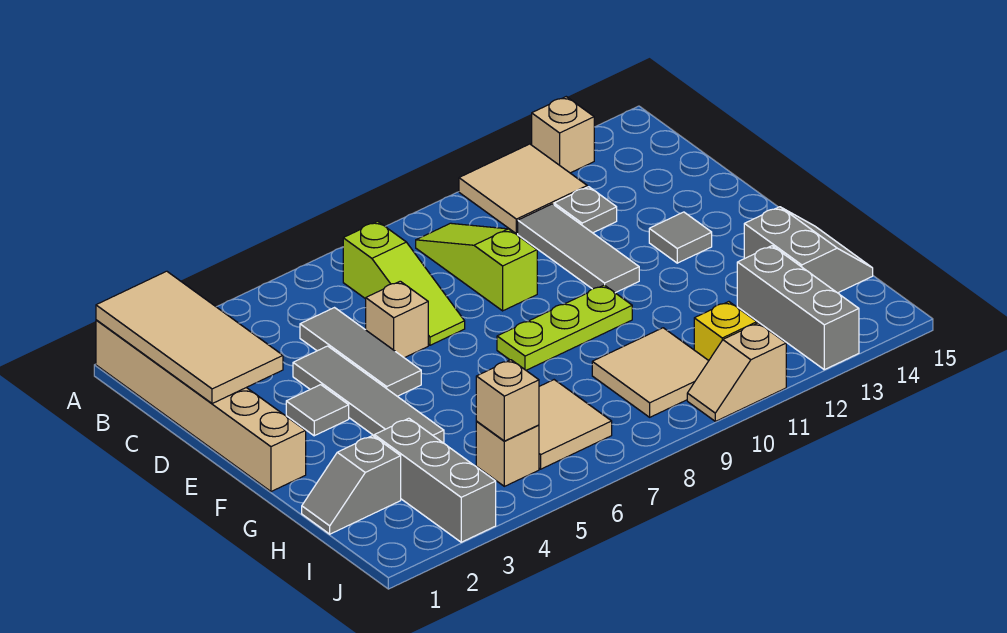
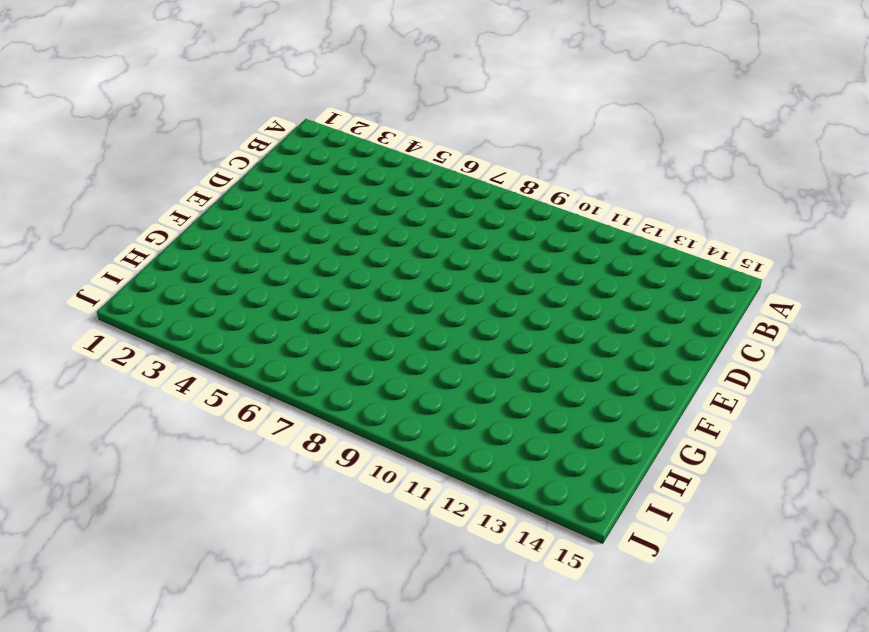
none -> tan 1x6 brick [96,320,306,492]
none -> tan 2x2 tile [459,144,587,234]
none -> tan 1x1 brick [532,97,594,173]

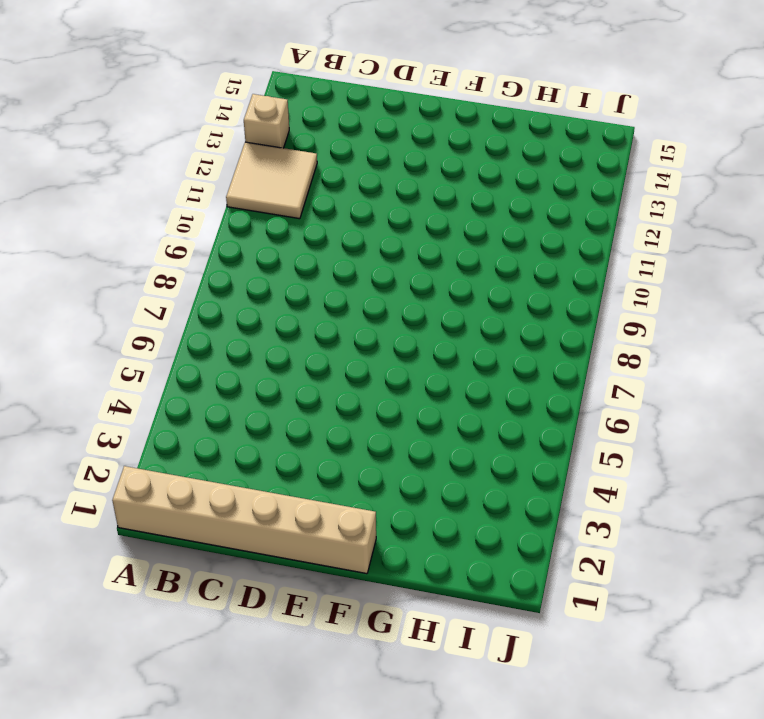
none -> lime 1x3 slope [343,221,465,345]
none -> lime 1x3 slope [416,223,537,311]
none -> grey 1x3 tile [300,308,421,396]

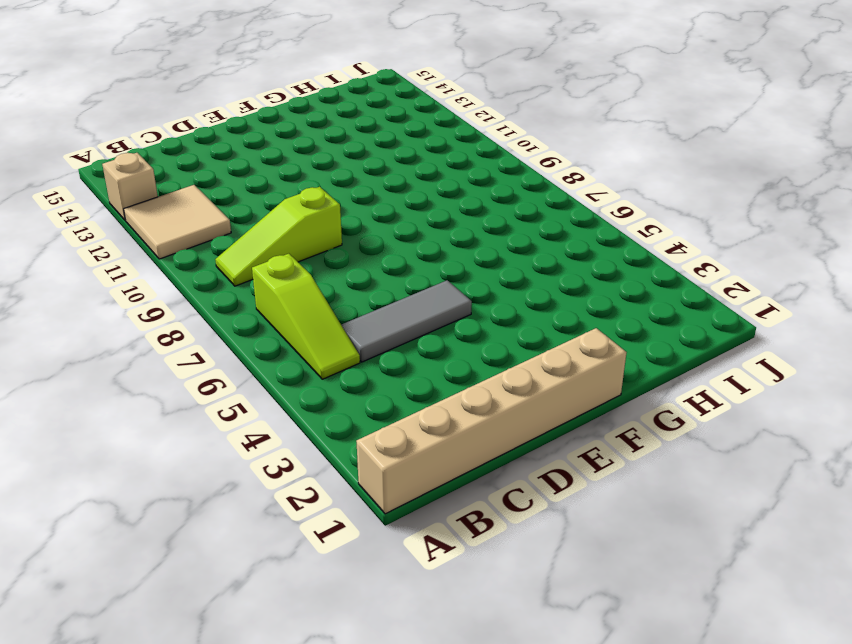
lime 1x3 slope [252,254,360,379] -> lime 1x3 slope turned to [343,221,465,345]
none -> grey 1x3 tile [518,204,639,293]
none -> grey 1x1 plate [554,187,617,233]
none -> grey 1x4 tile [293,346,444,443]

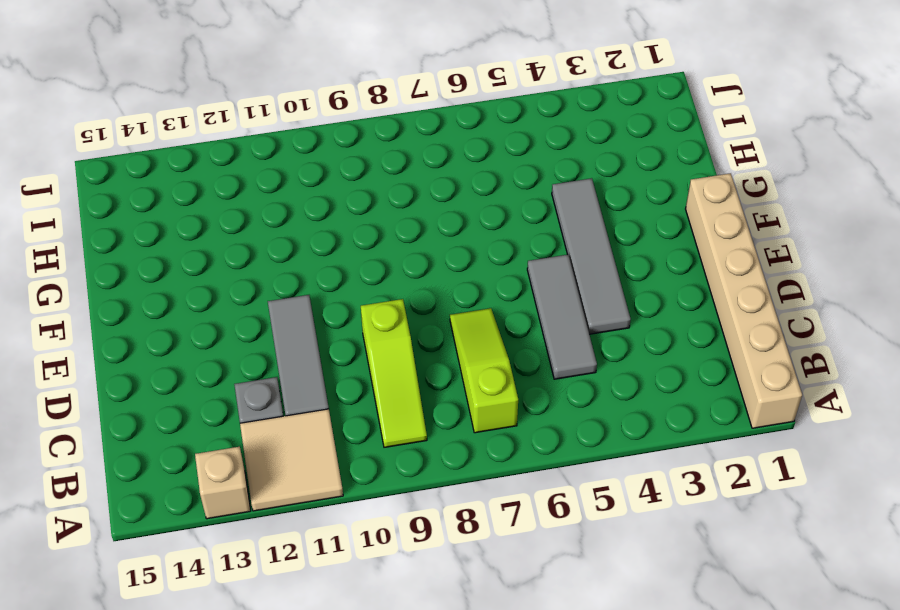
none -> tan 1x1 brick [366,281,428,358]
none -> grey 1x1 tile [286,385,349,436]
none -> grey 1x1 tile [649,212,712,263]

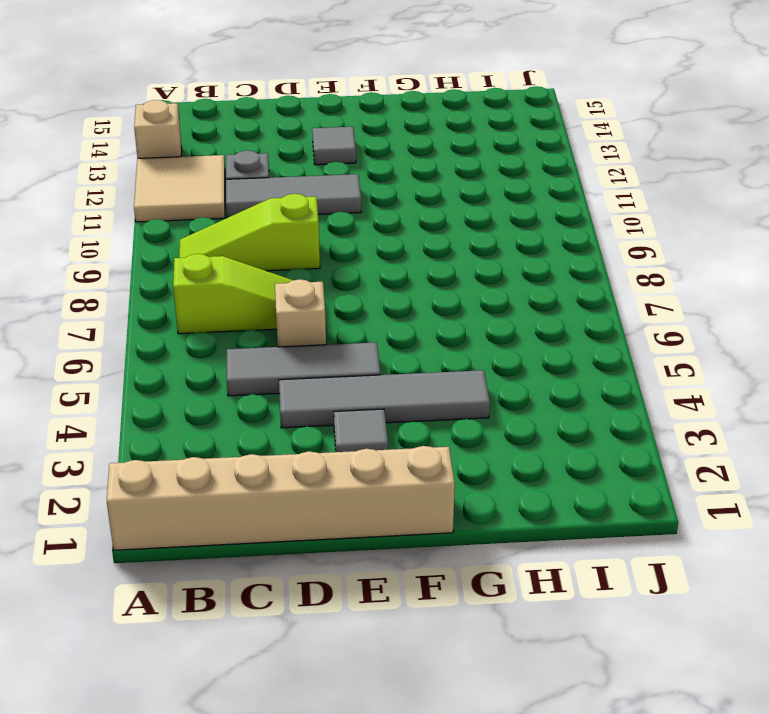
none -> lime 1x3 plate [497,285,632,370]
none -> grey 2x2 slope [744,207,873,293]
none -> grey 1x2 slope [302,436,401,534]

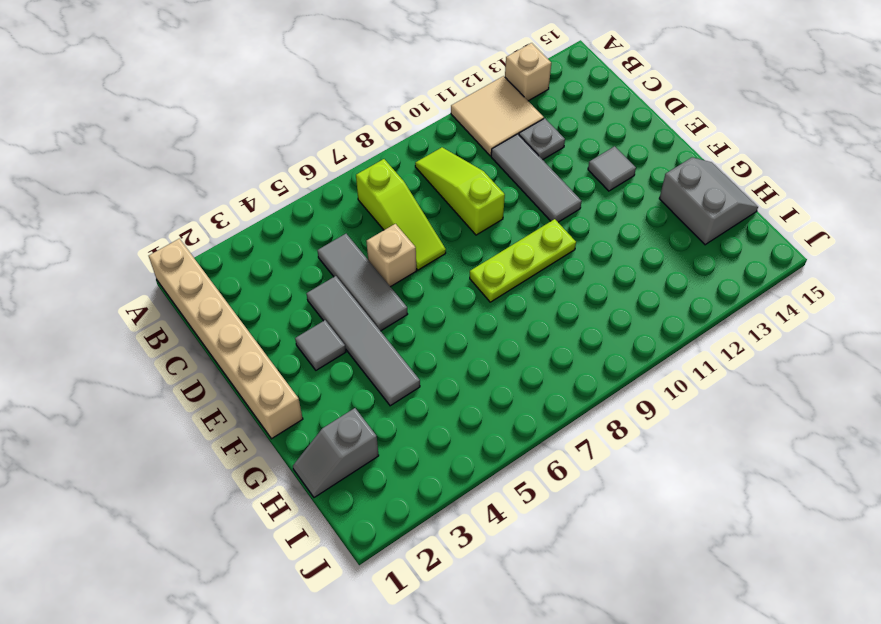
none -> grey 1x3 brick [374,418,496,542]
none -> tan 2x2 tile [539,380,612,469]
none -> tan 2x2 tile [592,328,708,417]

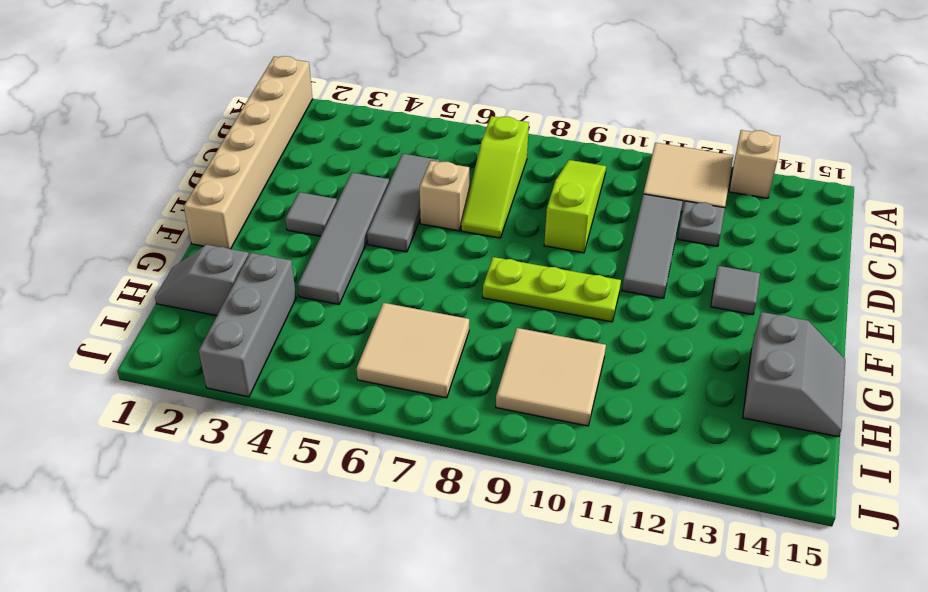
none -> grey 1x3 brick [737,246,859,370]
none -> tan 1x1 brick [476,422,539,486]
none -> yellow 1x1 brick [694,302,757,361]

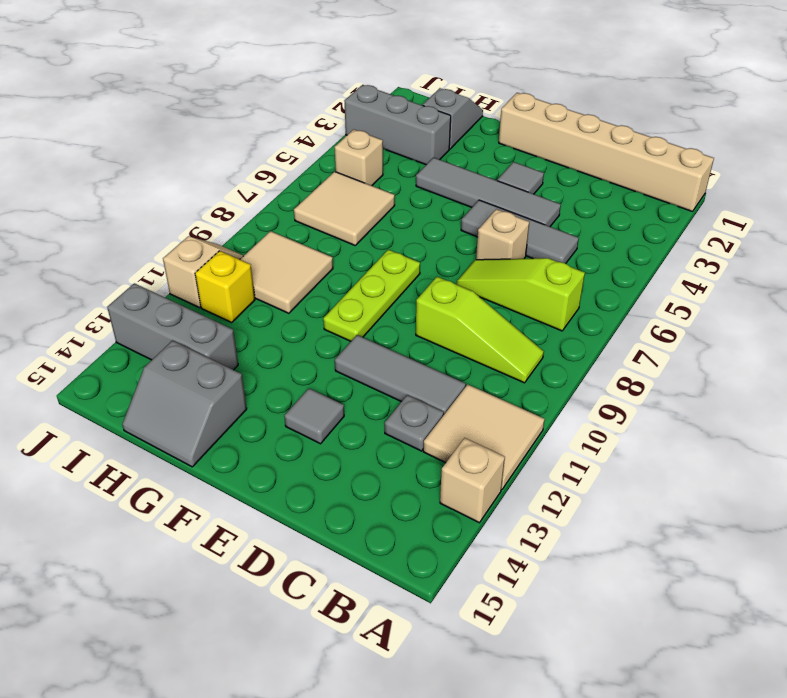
none -> tan 2x4 tile [96,271,283,404]
none -> tan 1x1 brick [476,360,539,441]

